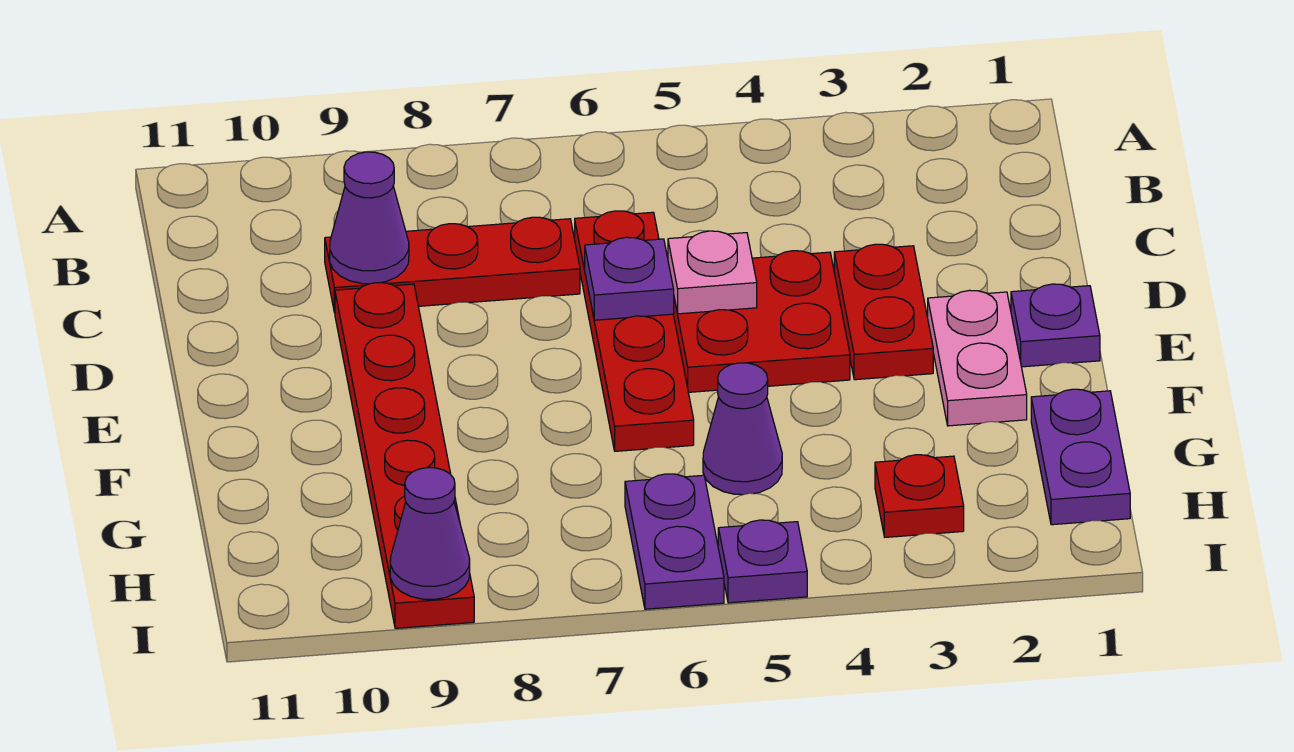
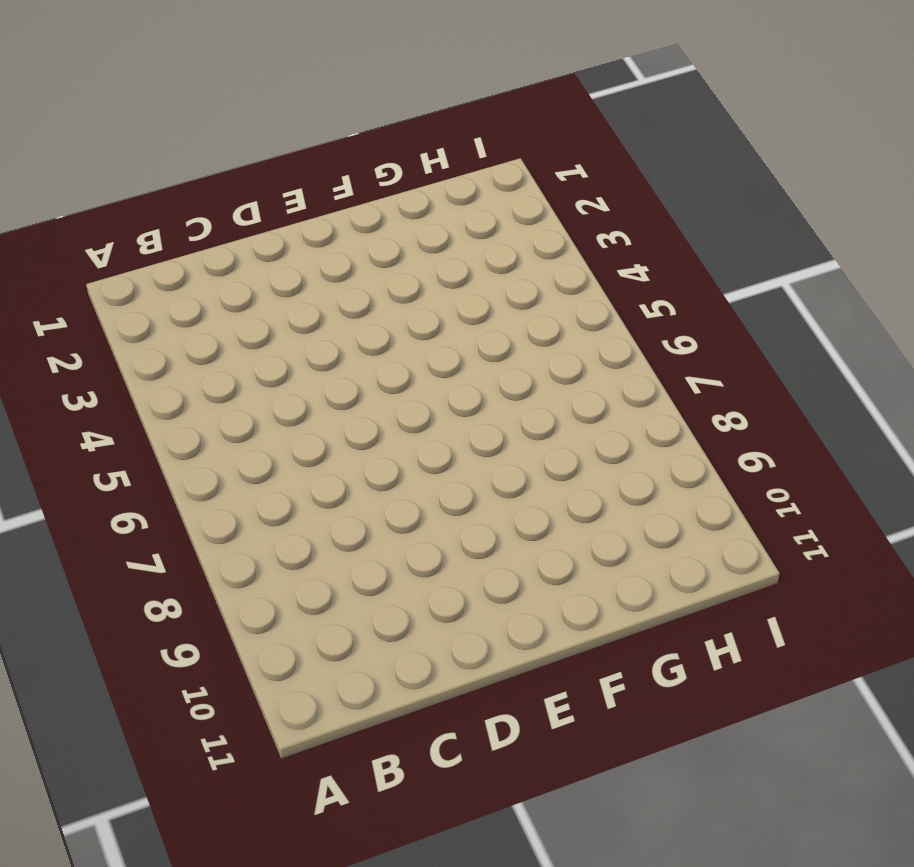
none -> red 1x4 plate [575,211,694,451]
none -> red 1x3 plate [325,217,580,313]
none -> red 1x2 plate [834,244,933,380]

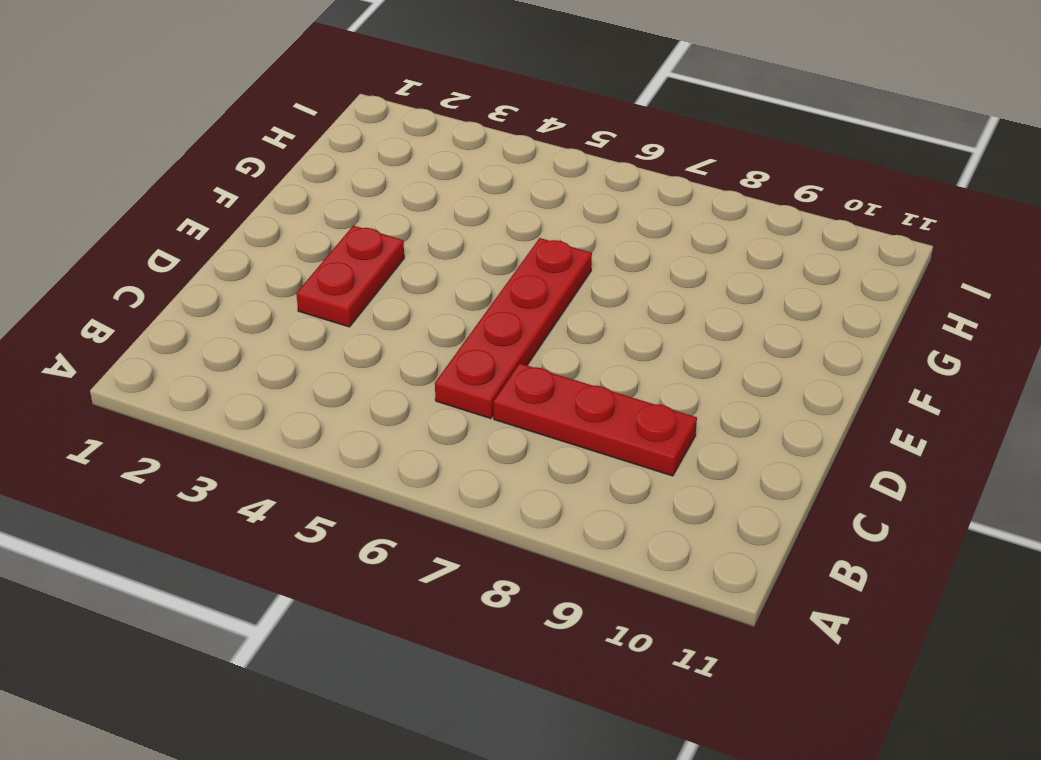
none -> red 2x2 plate [673,251,850,392]
none -> red 1x6 plate [335,283,474,628]
none -> purple 1x1 plate [1011,284,1100,367]

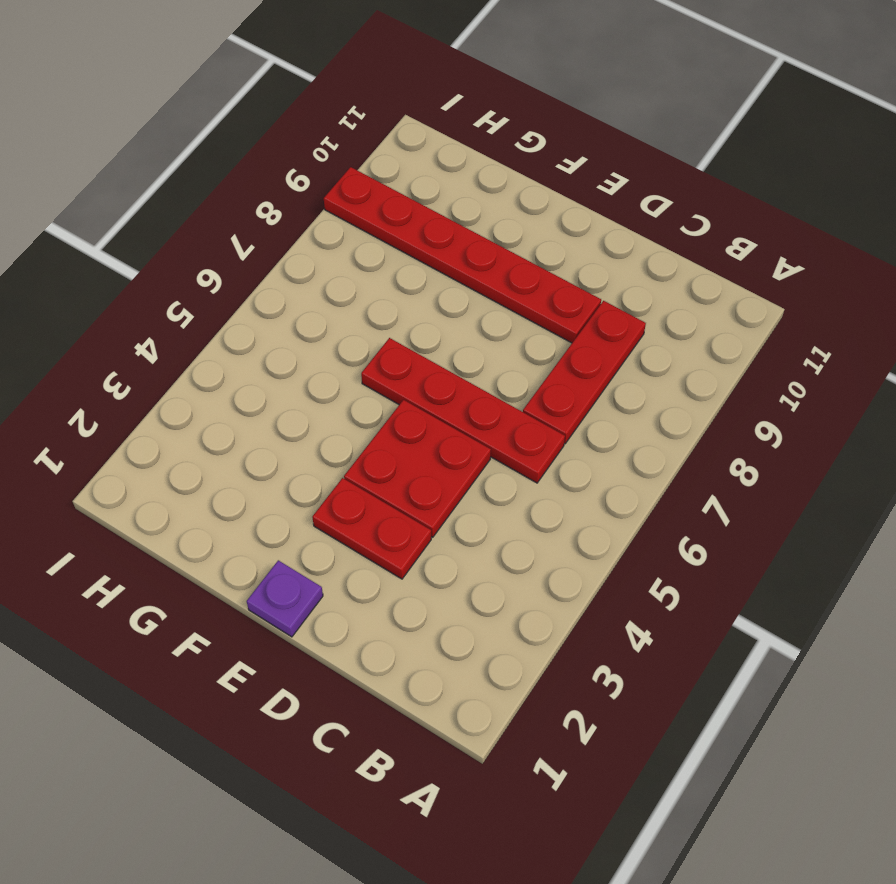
none -> pink 1x2 plate [928,290,1027,426]
none -> purple 1x2 plate [1031,389,1130,525]
none -> purple 1x1 cone [703,363,782,495]

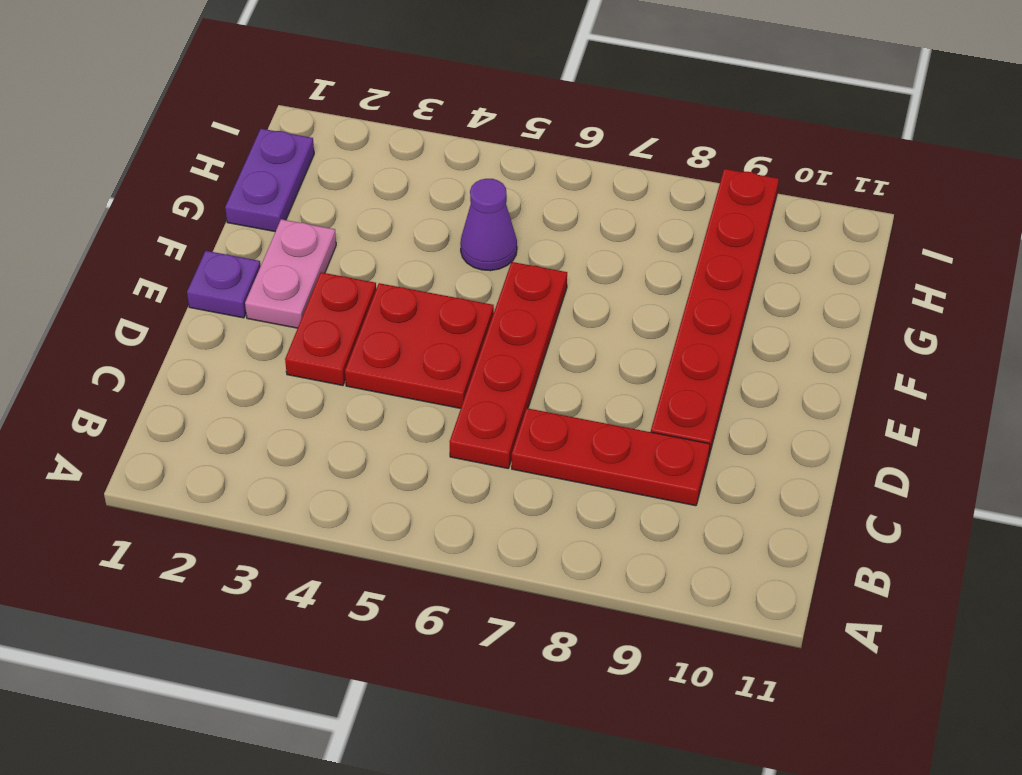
none -> red 1x1 plate [875,455,964,537]
none -> purple 1x2 plate [625,474,724,609]
none -> purple 1x1 plate [718,520,807,603]

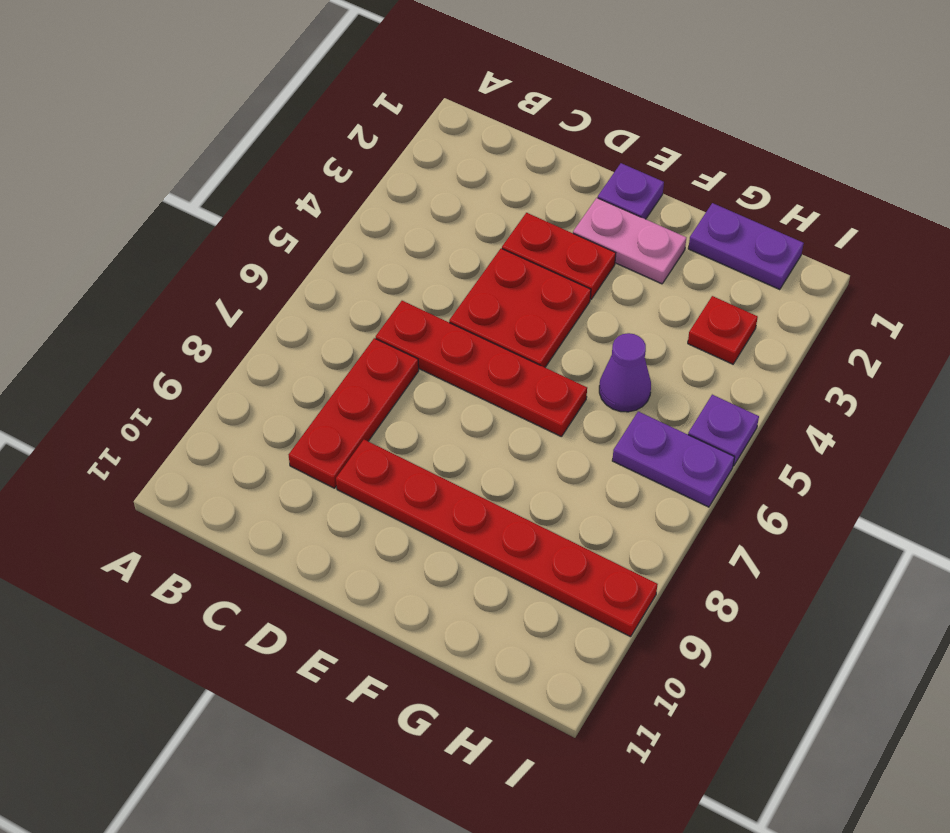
none -> purple 1x1 cone [330,152,409,284]
none -> pink 1x1 plate [668,231,757,314]
none -> purple 1x1 plate [585,237,674,320]

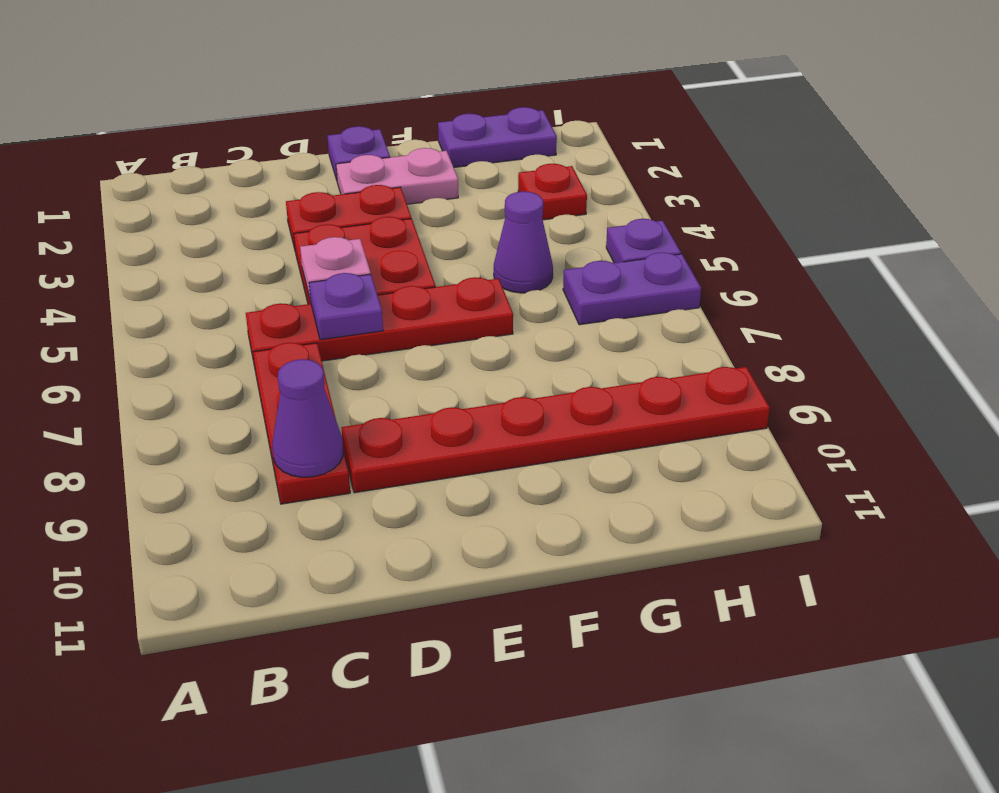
none -> purple 1x1 cone [390,468,470,599]

